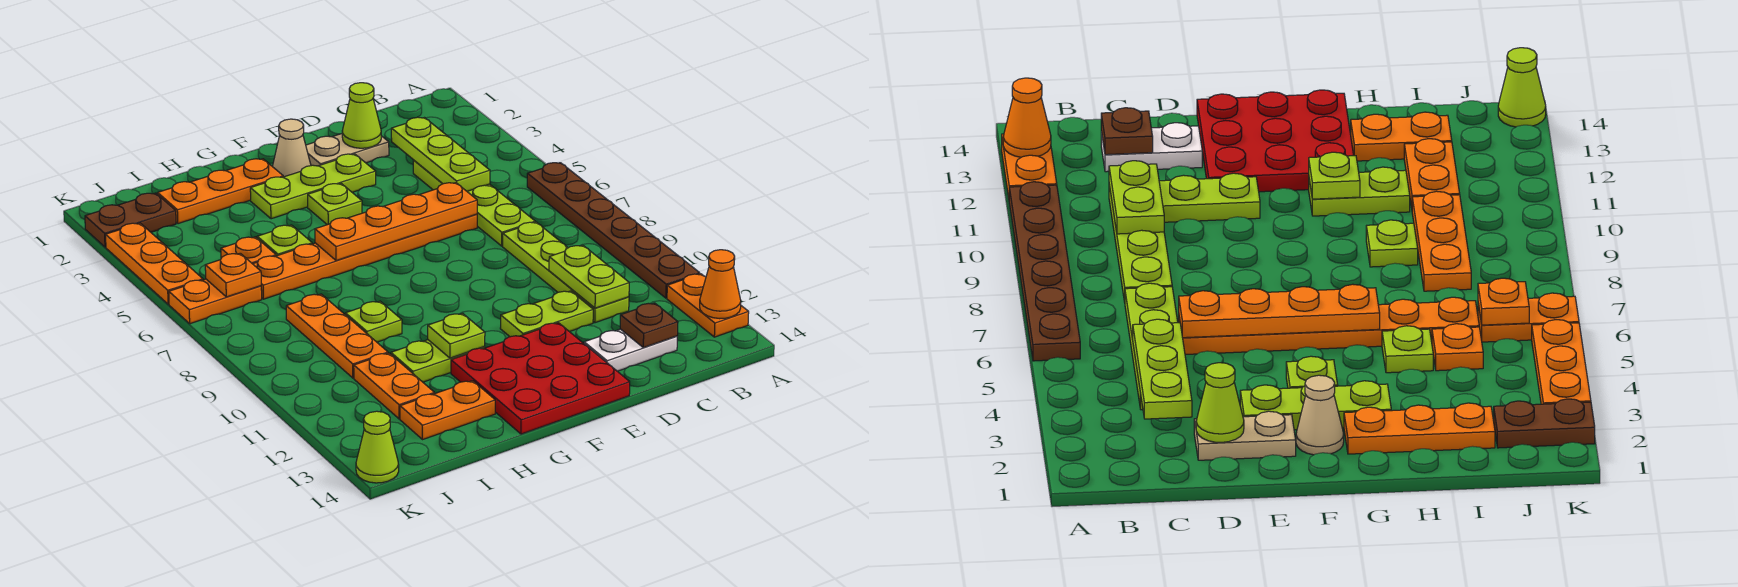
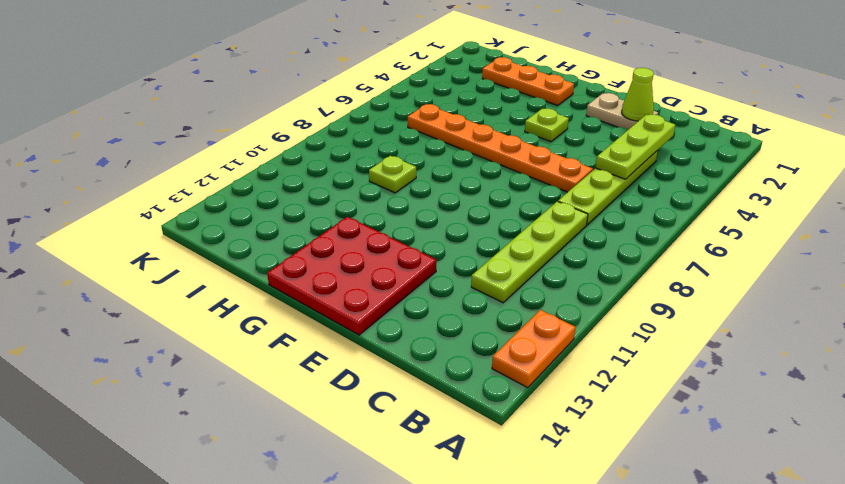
none -> brown 1x6 plate [527,163,700,298]
none -> white 1x2 plate [584,329,677,371]
none -> lime 1x2 plate [500,291,593,337]
none -> lime 1x3 plate [250,154,376,219]

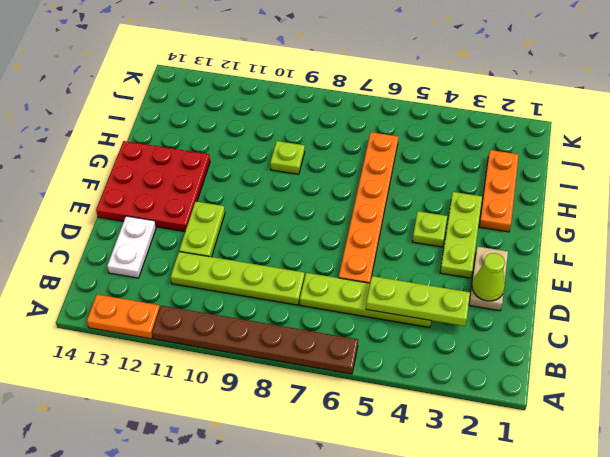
none -> tan 1x1 cone [272,119,311,177]
none -> lime 1x2 plate [391,340,485,382]
none -> lime 1x1 plate [257,225,312,256]
none -> orange 1x2 plate [400,381,495,440]

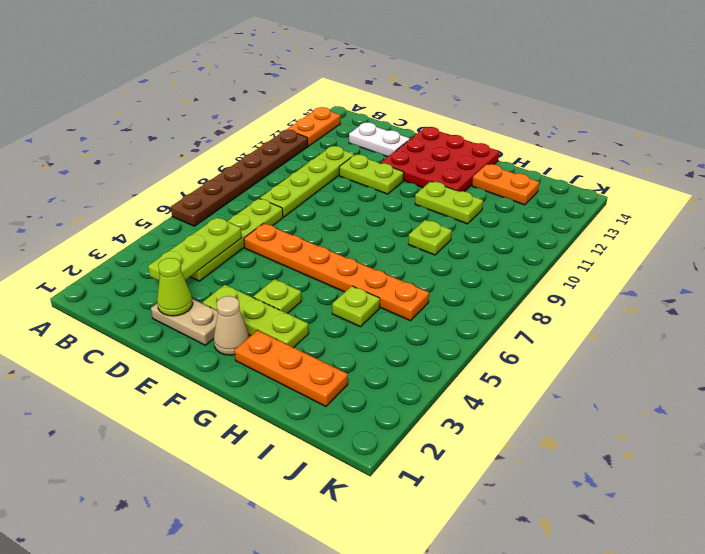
none -> orange 1x1 plate [221,237,276,264]
none -> orange 1x3 plate [286,294,388,378]
none -> orange 1x2 plate [354,353,434,419]
none -> brown 1x2 plate [85,193,176,247]

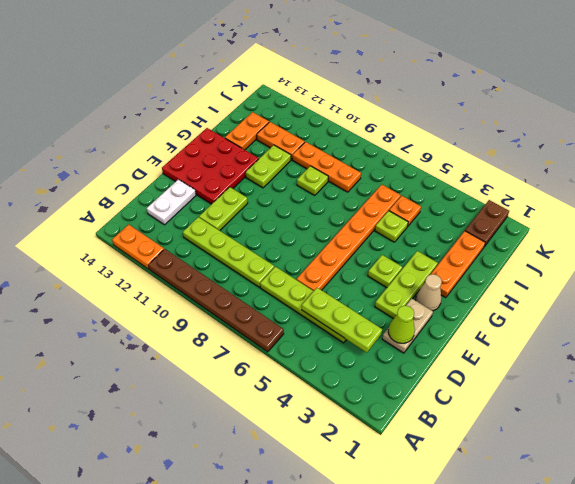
none -> orange 1x2 plate [169,279,262,324]
none -> orange 1x3 plate [106,223,203,304]
none -> lime 1x1 cone [356,411,399,483]
none -> orange 1x1 cone [700,250,741,319]

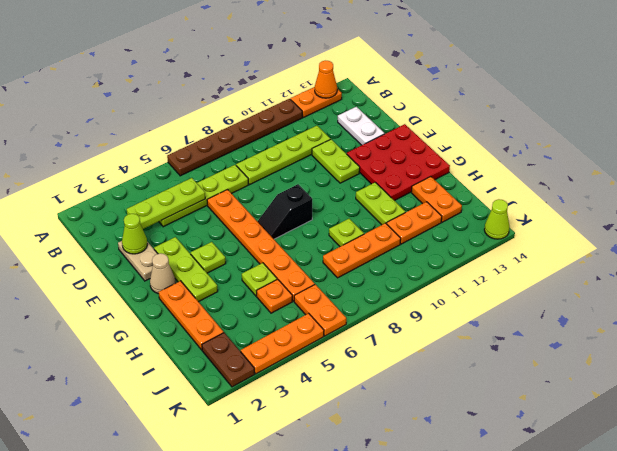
black 1x2 slope [257,184,312,239] -> none
none -> lime 1x2 plate [549,245,629,308]
none -> brown 1x1 plate [620,303,678,348]
none -> orange 1x4 plate [315,183,477,261]
none -> lime 1x1 plate [428,313,485,358]

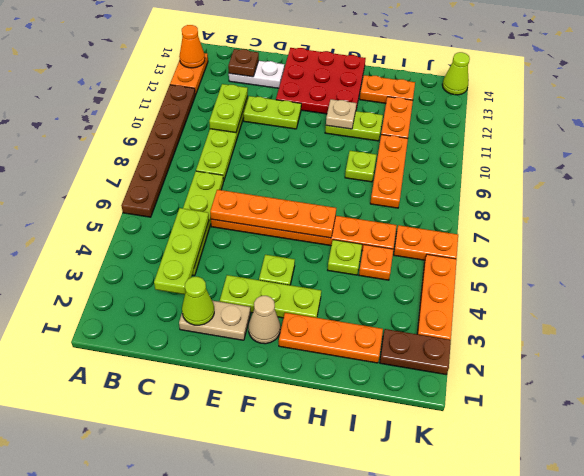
tan 1x1 plate [326,99,356,129] -> lime 1x1 plate [428,313,485,358]
none -> orange 1x1 plate [205,253,261,297]

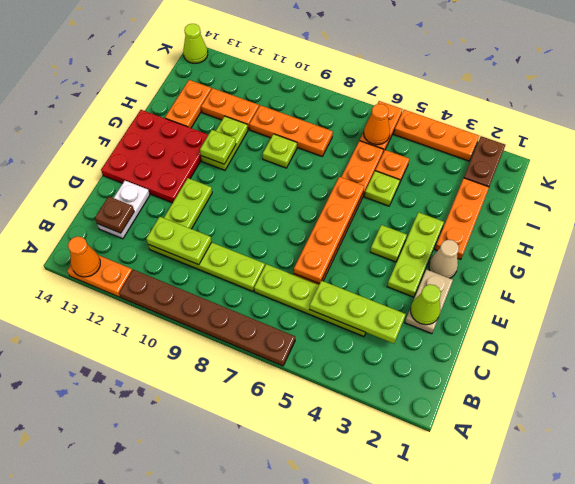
orange 1x1 cone [364,104,390,145] -> orange 1x1 plate [205,253,261,297]

